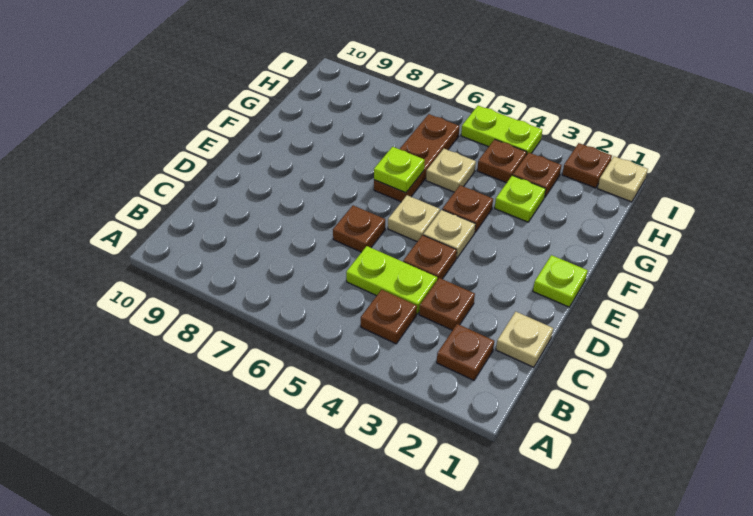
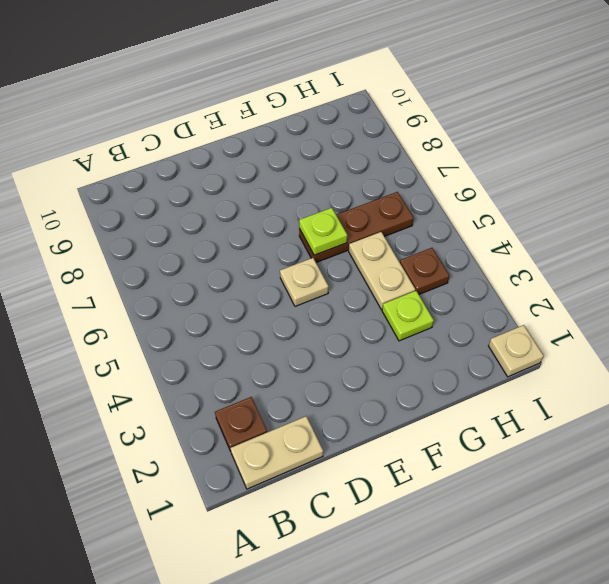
tan 1x2 plate [230,416,323,489] -> tan 1x1 plate [496,312,553,367]
tan 1x2 plate [349,232,415,310] -> tan 1x1 plate [426,149,476,192]
none -> brown 1x1 plate [361,290,417,344]
none -> brown 1x1 plate [419,278,475,330]
none -> lime 1x2 plate [346,246,437,314]

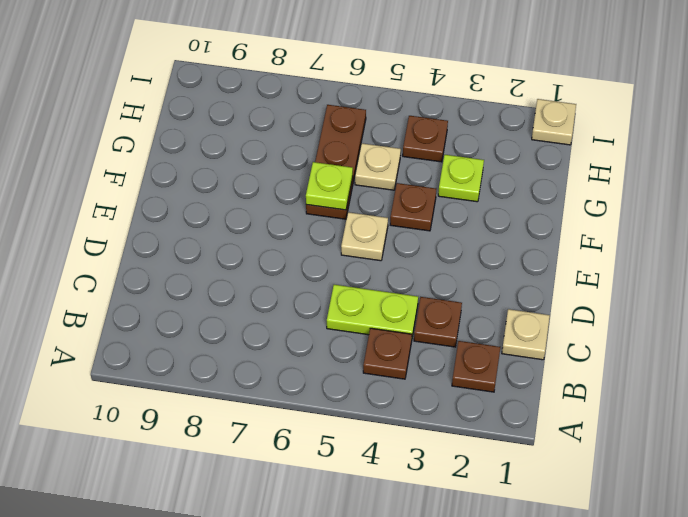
none -> brown 1x1 plate [403,235,457,280]
none -> brown 1x1 plate [333,206,385,252]
none -> lime 1x1 plate [533,255,588,307]

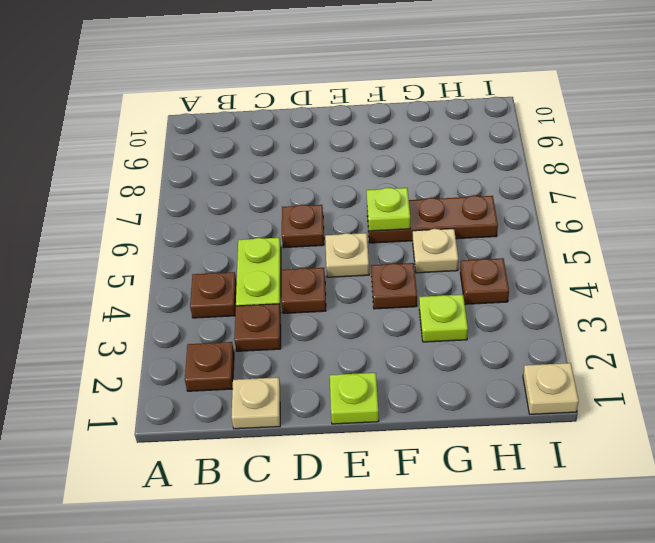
none -> tan 1x1 plate [423,210,475,259]
none -> brown 1x1 plate [513,152,562,198]
none -> brown 1x1 plate [562,143,612,188]

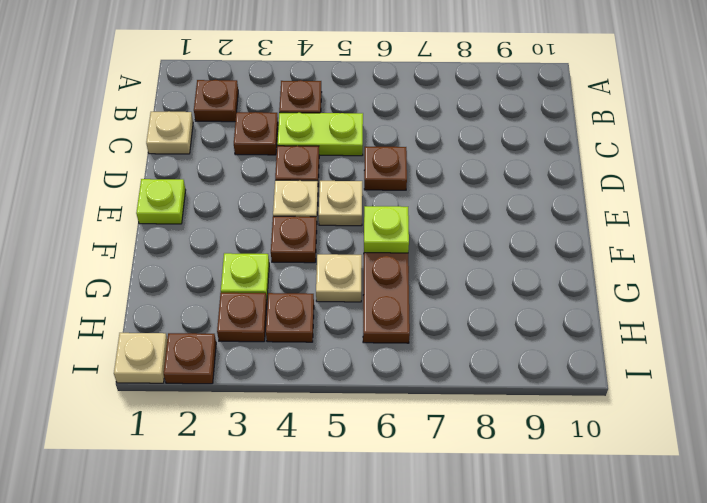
none -> lime 1x2 plate [461,106,542,155]

